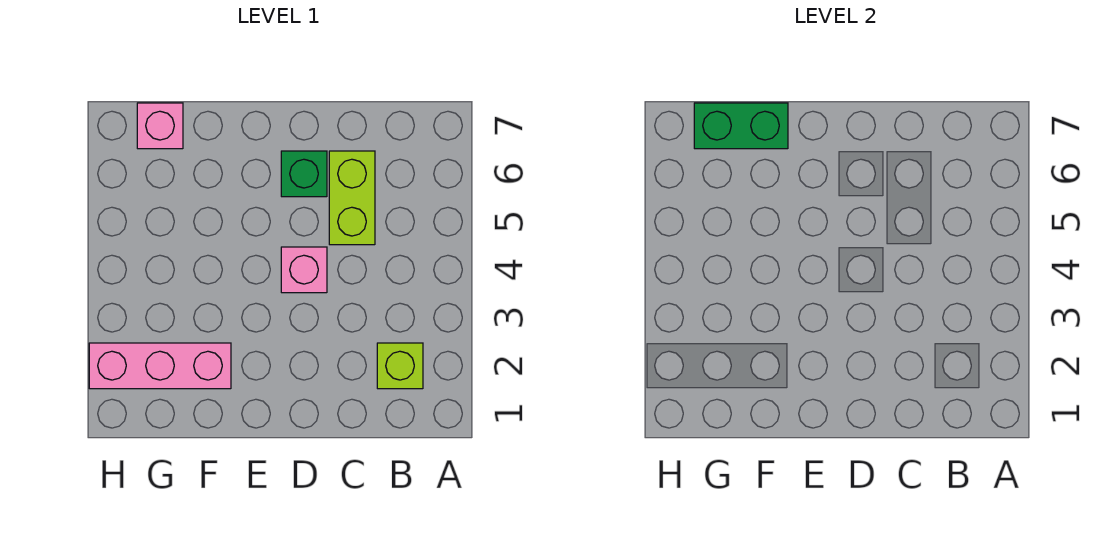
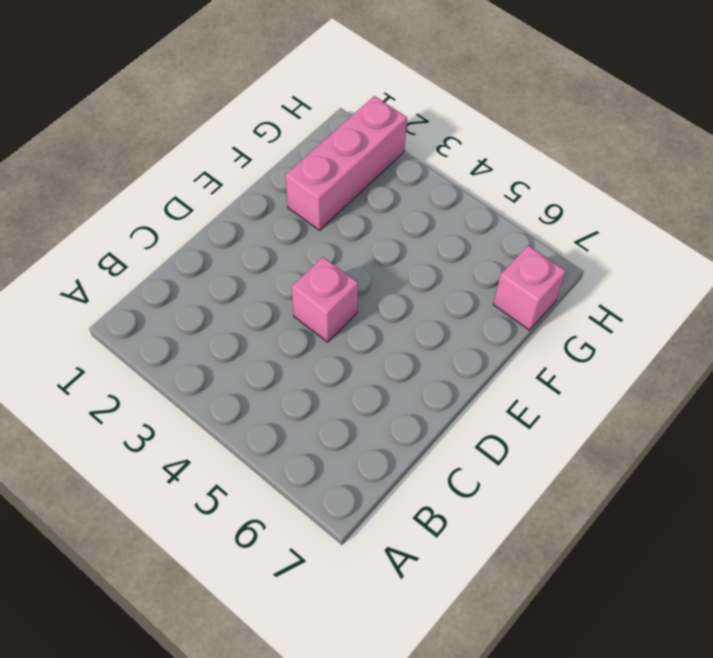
none -> lime 1x1 brick [377,343,423,389]
none -> lime 1x2 brick [329,151,375,245]

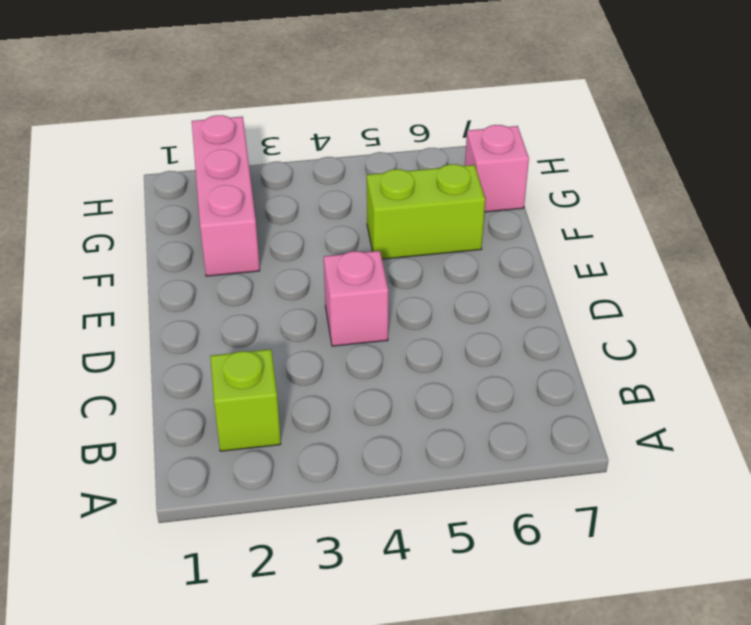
lime 1x2 brick [367,164,485,259] -> lime 1x2 brick moved to [329,151,375,245]
none -> green 1x1 brick [281,151,327,197]
none -> green 1x2 brick [694,103,788,149]

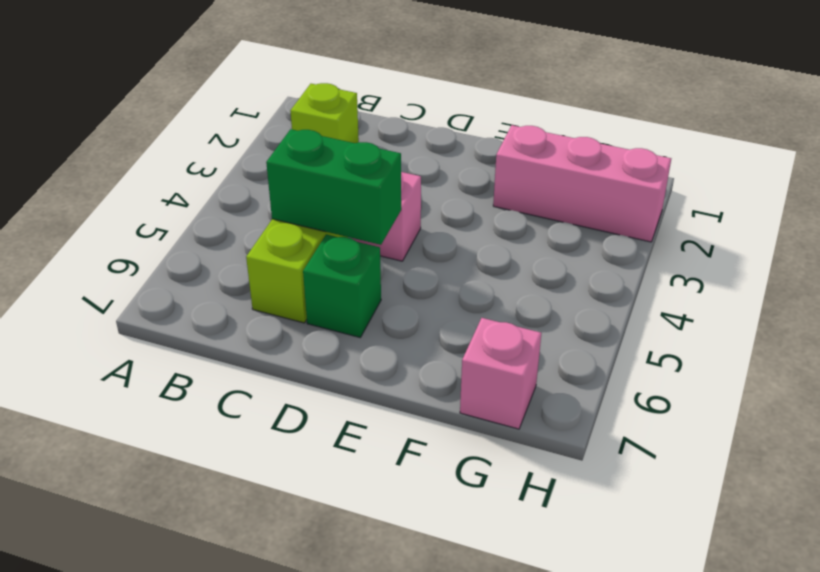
green 1x2 brick [266,129,401,245] -> green 1x2 brick moved to [694,103,788,149]

